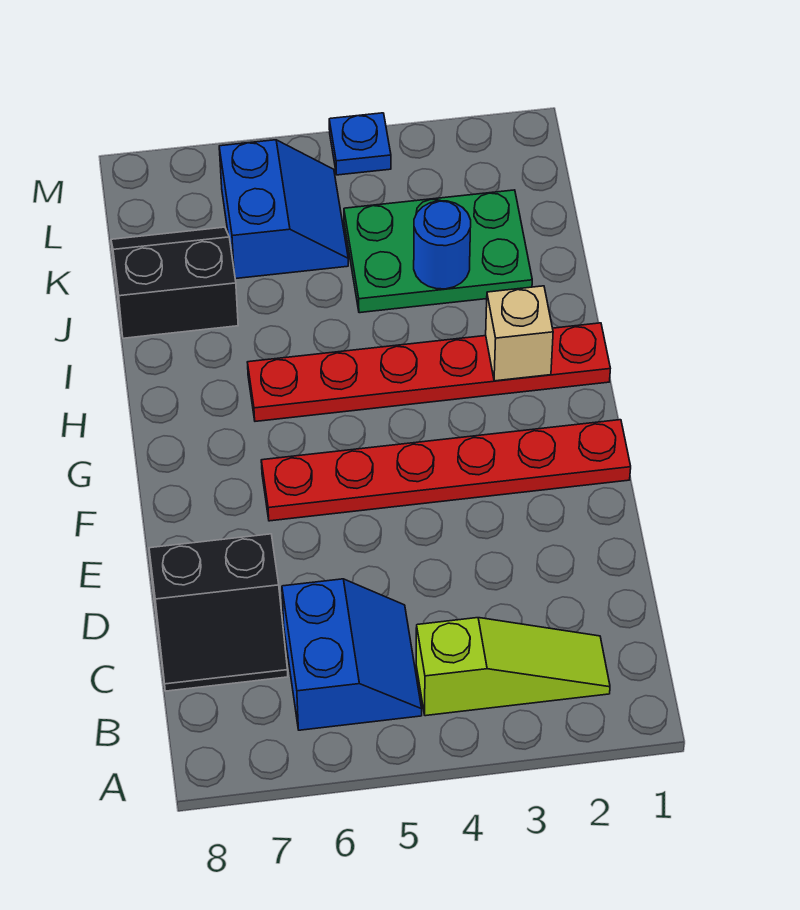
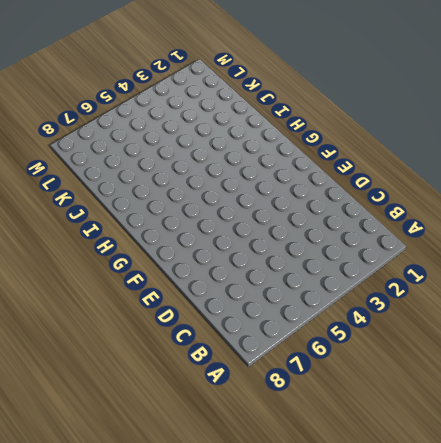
none -> lime 1x3 slope [416,618,610,716]
none -> blue 2x2 slope [282,579,422,730]

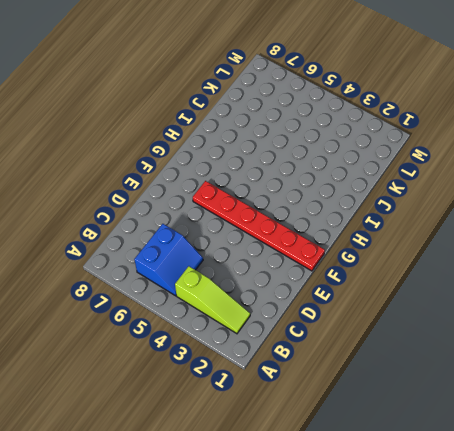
none -> black 2x2 slope [149,534,288,691]
none -> red 1x6 plate [247,323,610,421]

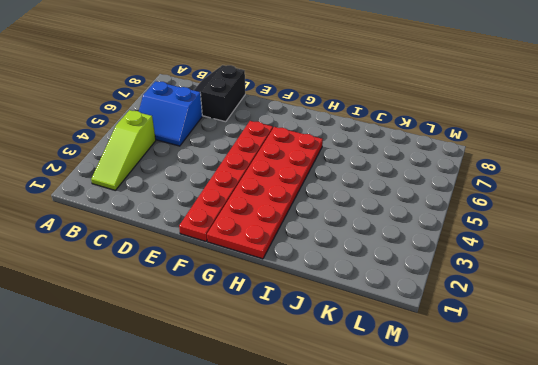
red 2x6 plate [207,127,323,259] -> red 1x6 plate [247,323,610,421]
none -> green 2x3 plate [344,190,532,313]
none -> black 2x2 slope [111,227,238,338]

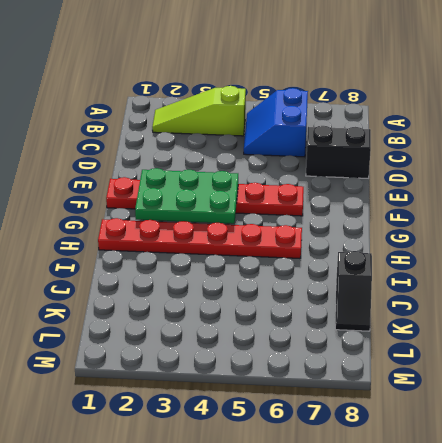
green 2x3 plate [135,168,238,224] -> green 2x3 plate moved to [344,190,532,313]
black 1x2 slope [335,251,372,331] -> black 2x2 slope [111,227,238,338]
none -> blue 2x2 slope [219,140,348,279]
none -> blue 1x1 plate [329,113,391,175]

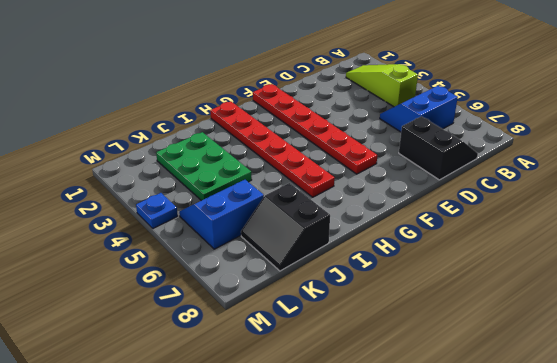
none -> tan 1x1 brick [486,286,553,381]
none -> blue 1x1 round brick [414,201,471,289]

